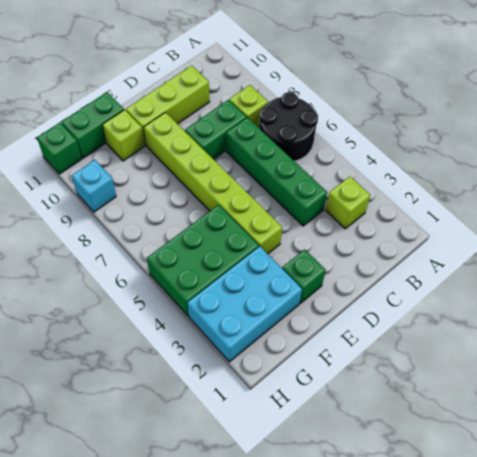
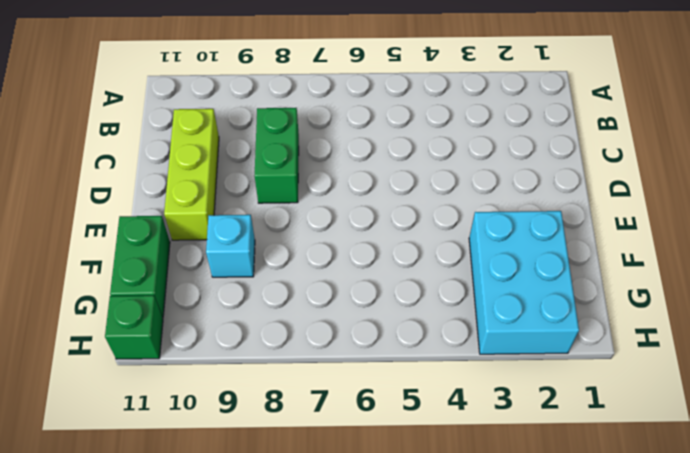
cyan 1x1 brick [206,215,255,277] -> cyan 1x1 brick moved to [72,160,116,212]
none -> black 2x2 round brick [260,92,318,161]
none -> lime 1x1 brick [326,177,370,229]
none -> lime 1x1 brick [229,85,268,127]

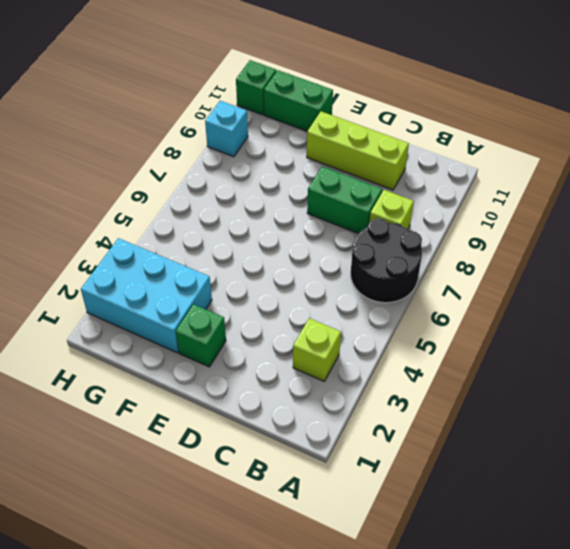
none -> green 1x4 brick [226,117,327,226]
none -> lime 1x6 brick [144,112,282,254]
none -> green 2x3 brick [147,205,259,316]

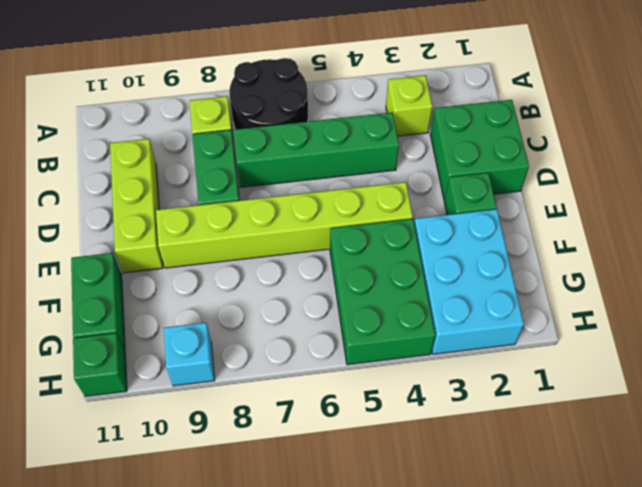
green 2x2 brick [430,100,529,200] -> none
none -> lime 1x1 brick [103,110,144,161]

